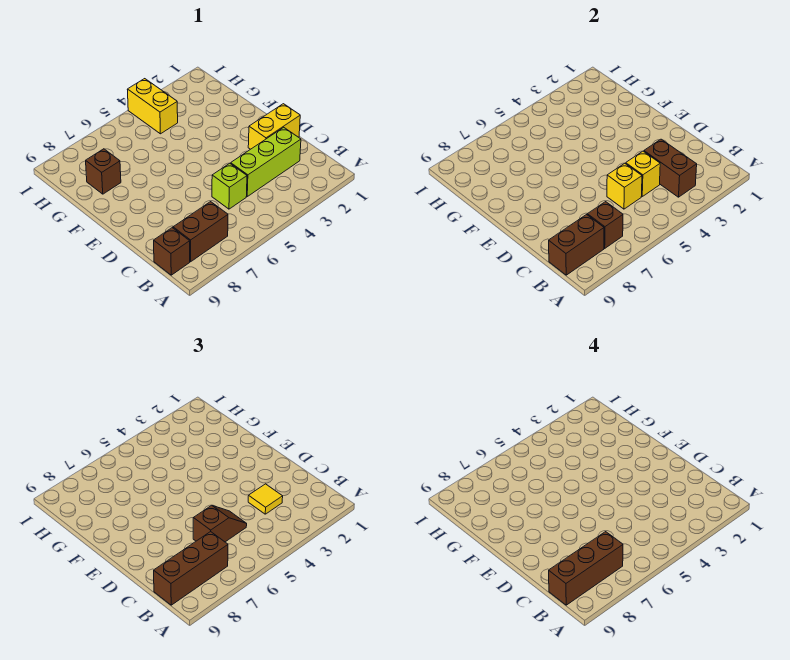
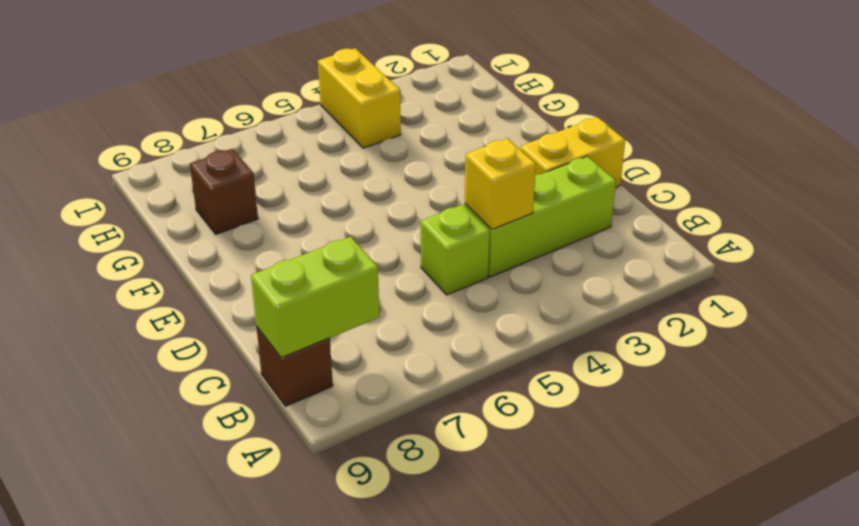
lime 1x2 brick [251,237,379,358] -> brown 1x2 brick [549,215,604,275]
none -> brown 1x2 brick [173,202,228,262]
none -> brown 1x2 brick [644,139,697,197]
none -> brown 1x1 brick [587,202,623,248]

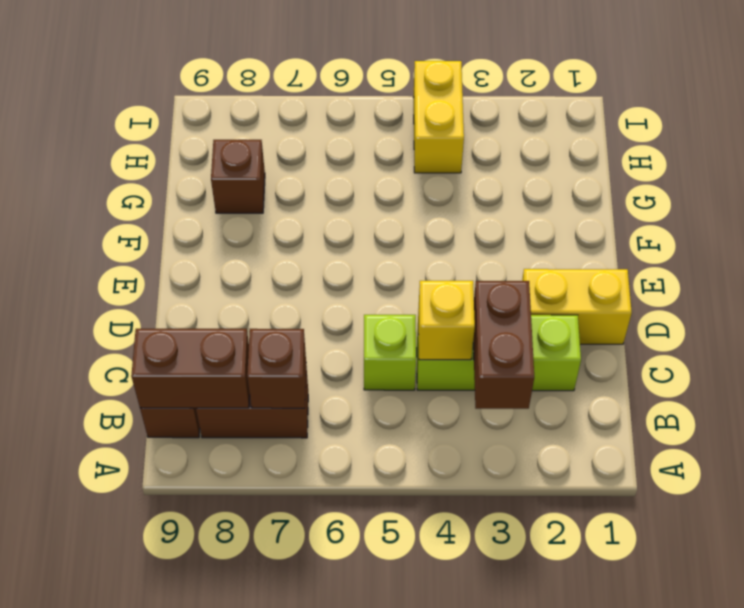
none -> yellow 1x1 brick [607,163,642,209]
none -> brown 1x3 brick [154,532,228,605]
none -> yellow 1x1 tile [248,484,283,514]

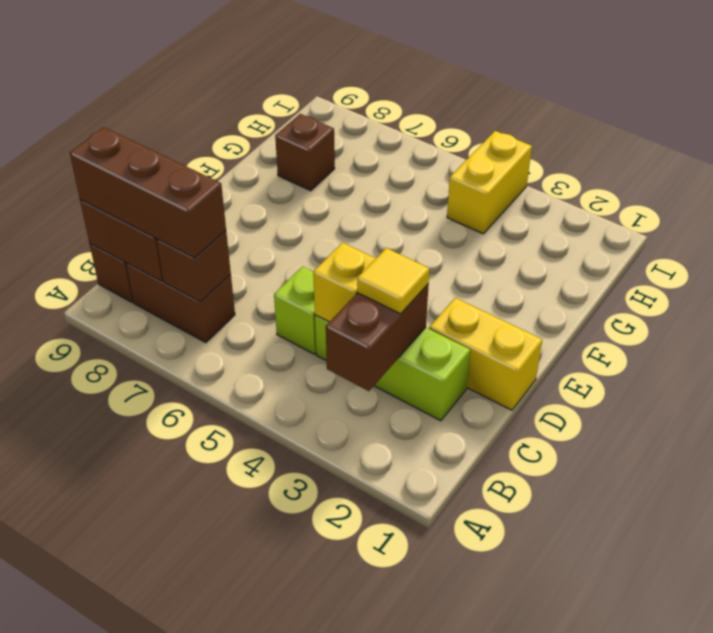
none -> yellow 1x1 brick [607,163,642,209]
none -> brown 1x2 slope [193,505,247,542]
none -> brown 1x3 brick [549,532,623,605]

